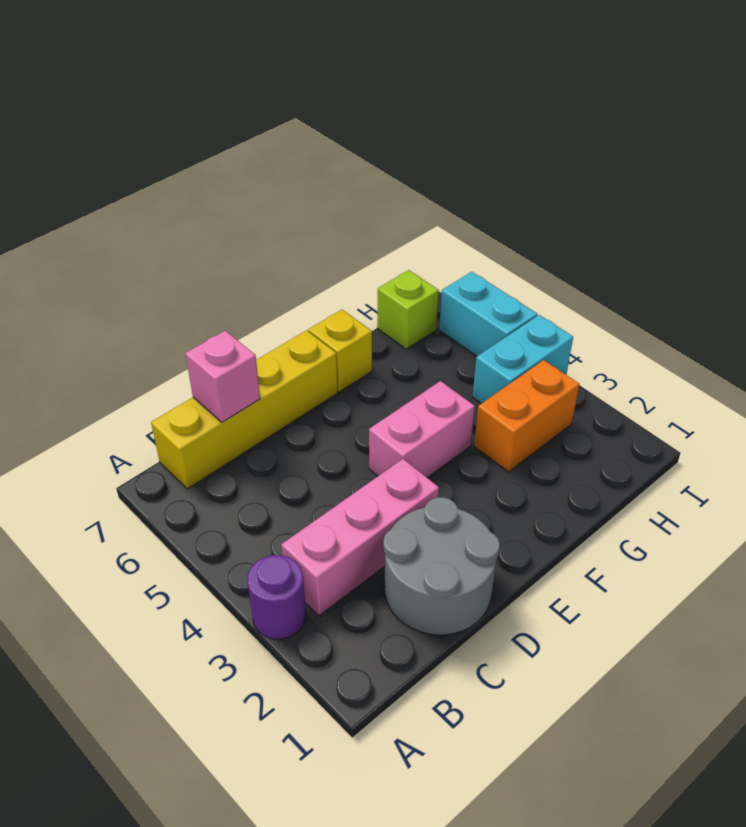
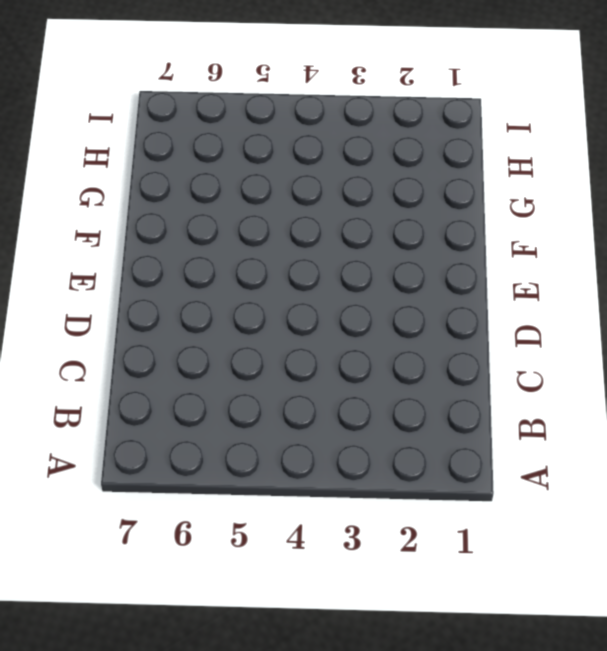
none -> purple 1x1 round brick [247,555,306,639]
none -> pink 1x3 brick [281,459,439,616]

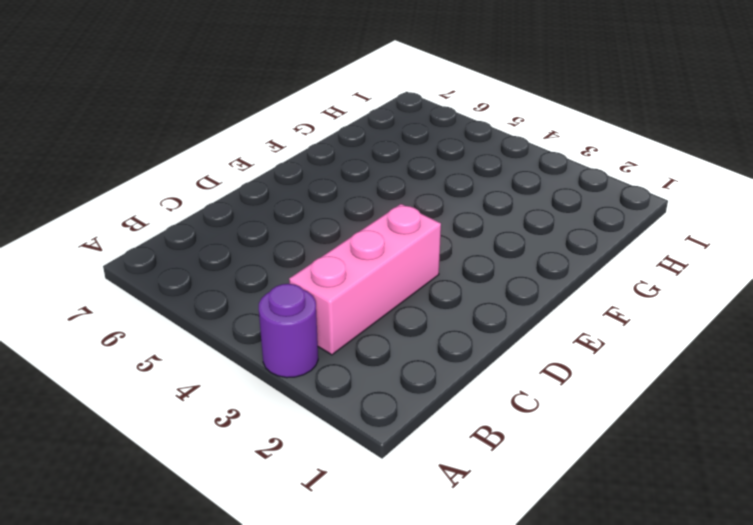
none -> yellow 1x4 brick [151,330,338,489]
none -> grey 2x2 round brick [383,497,500,635]

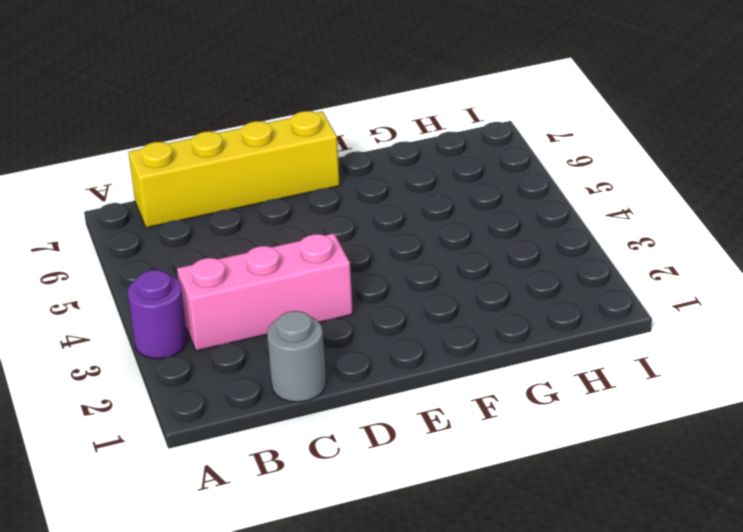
grey 1x1 round brick [267,311,326,402] -> grey 2x2 round brick [383,497,500,635]
none -> pink 1x2 brick [369,381,475,478]
none -> yellow 1x1 brick [308,310,372,392]

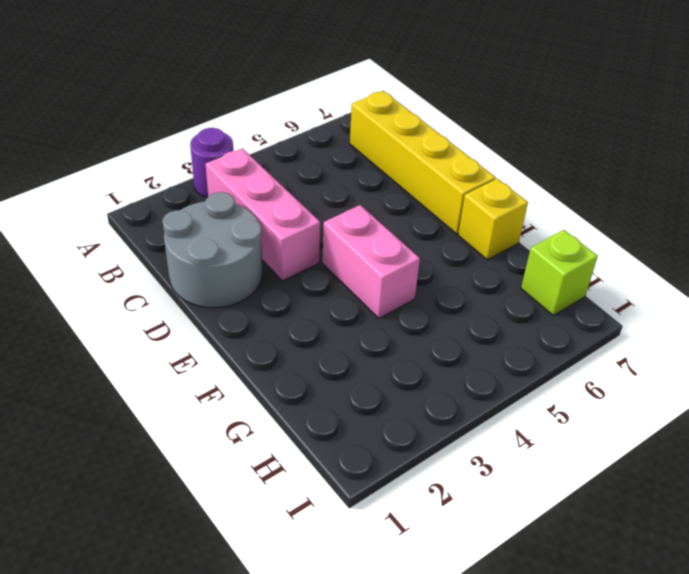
none -> orange 1x2 brick [474,360,579,472]
none -> cyan 1x2 brick [473,315,573,404]

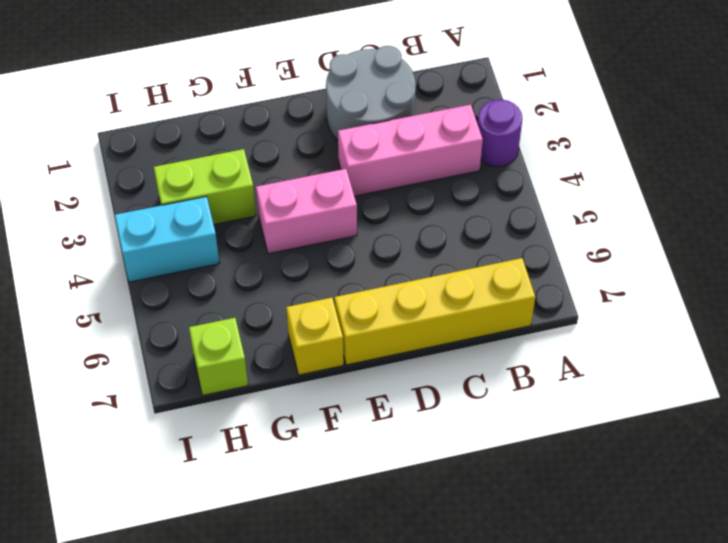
lime 1x2 brick [154,149,256,224] -> orange 1x2 brick [474,360,579,472]
none -> cyan 1x2 brick [439,272,537,356]
none -> pink 1x1 brick [185,331,260,422]

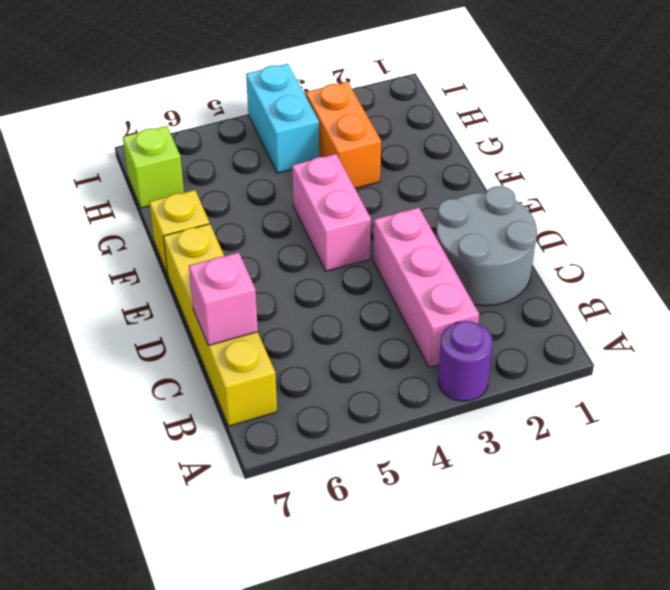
none -> cyan 1x2 brick [439,272,537,356]

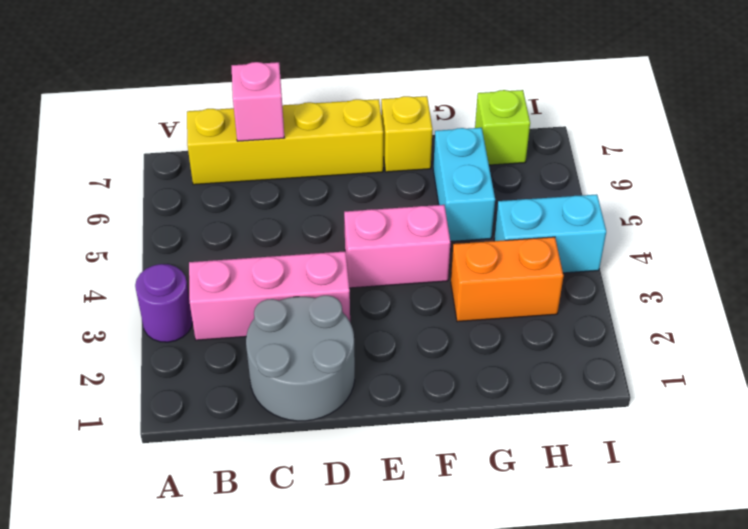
cyan 1x2 brick [433,128,495,242] -> cyan 1x2 brick moved to [439,272,537,356]

